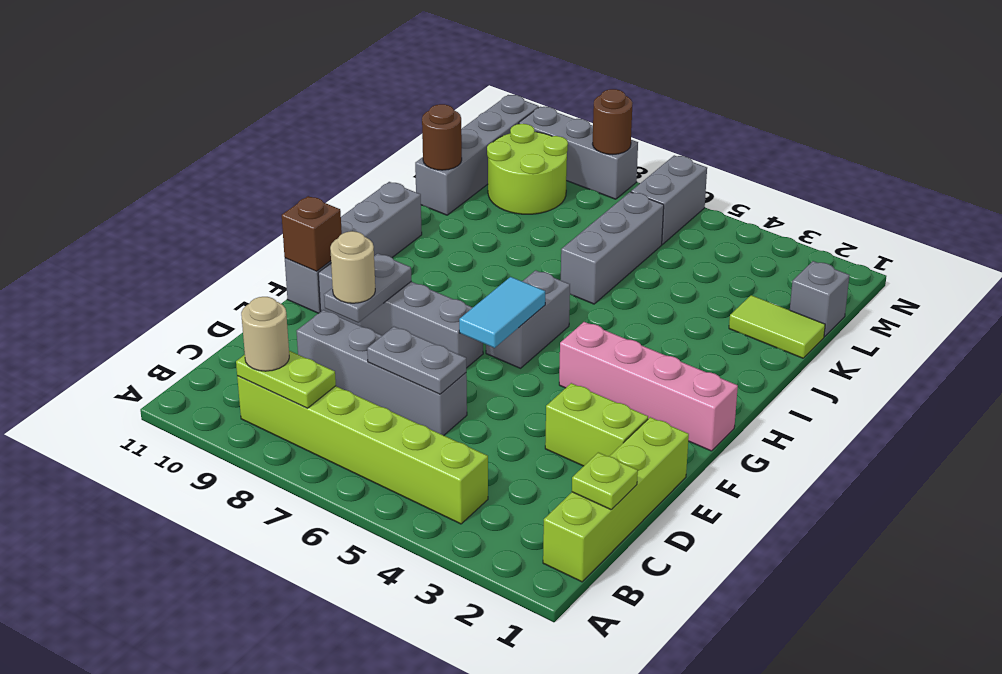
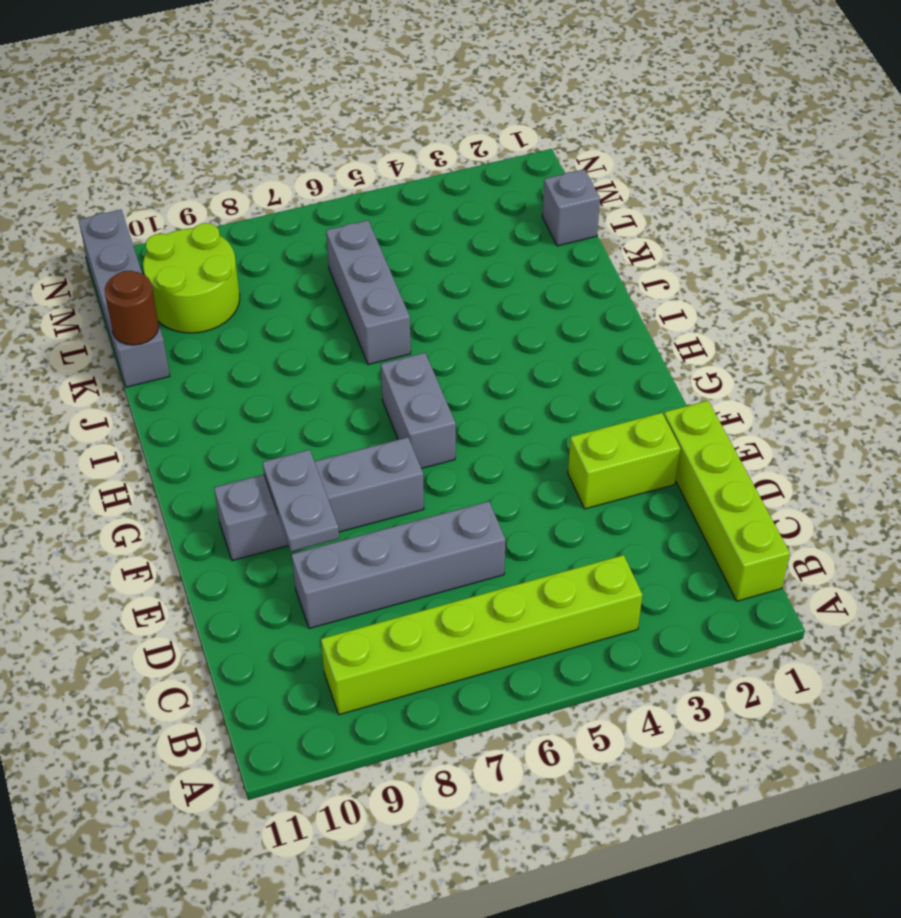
none -> grey 1x4 brick [285,182,422,313]
none -> pink 1x4 brick [559,322,738,451]
none -> lime 1x2 tile [729,295,825,358]

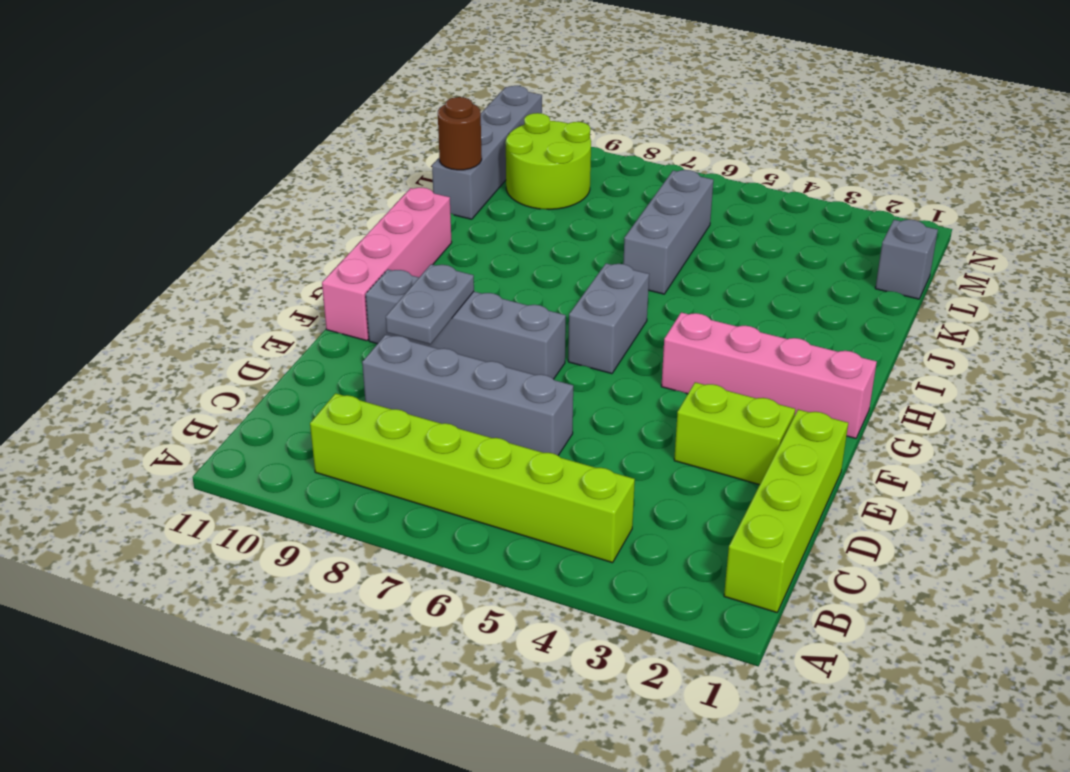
pink 1x4 brick [322,188,452,341] -> grey 1x4 brick [285,182,422,313]
none -> lime 1x2 tile [729,295,825,358]
none -> grey 1x2 brick [631,155,707,244]
none -> grey 1x3 brick [519,107,638,199]

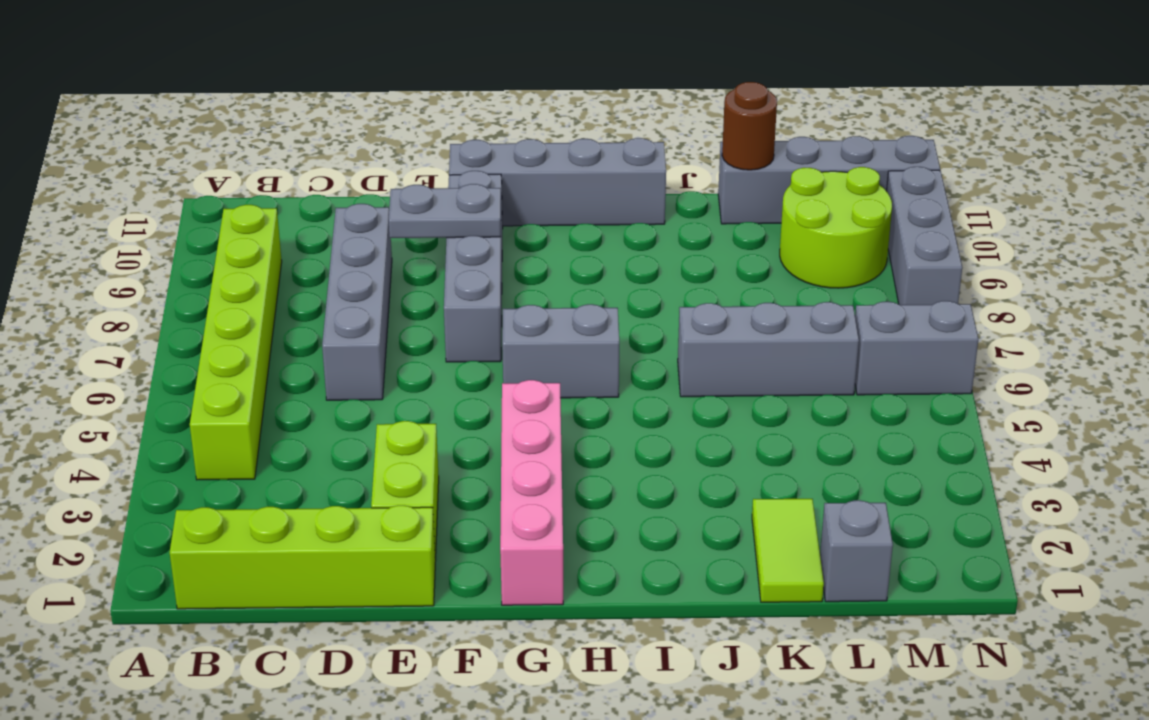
none -> lime 1x2 plate [236,351,336,408]
none -> lime 1x1 plate [572,452,638,510]
none -> grey 1x2 plate [367,327,466,394]

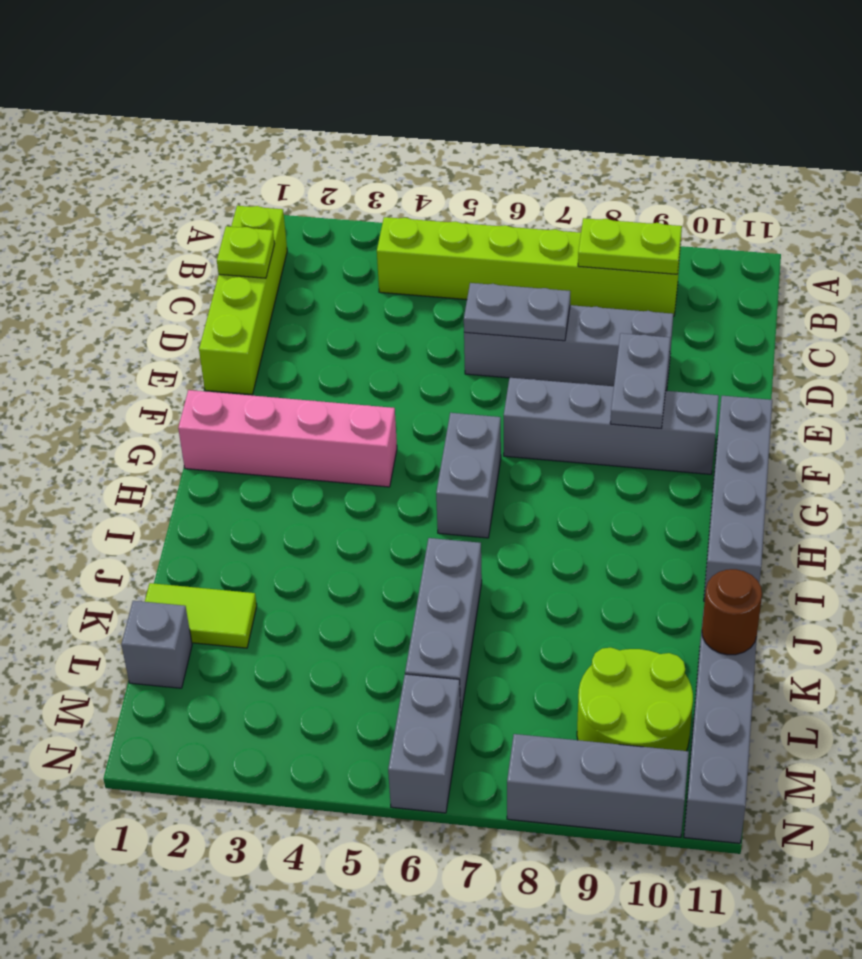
none -> lime 1x2 brick [545,383,648,466]
none -> cyan 1x2 tile [459,277,545,348]
none -> brown 1x1 brick [282,196,342,271]

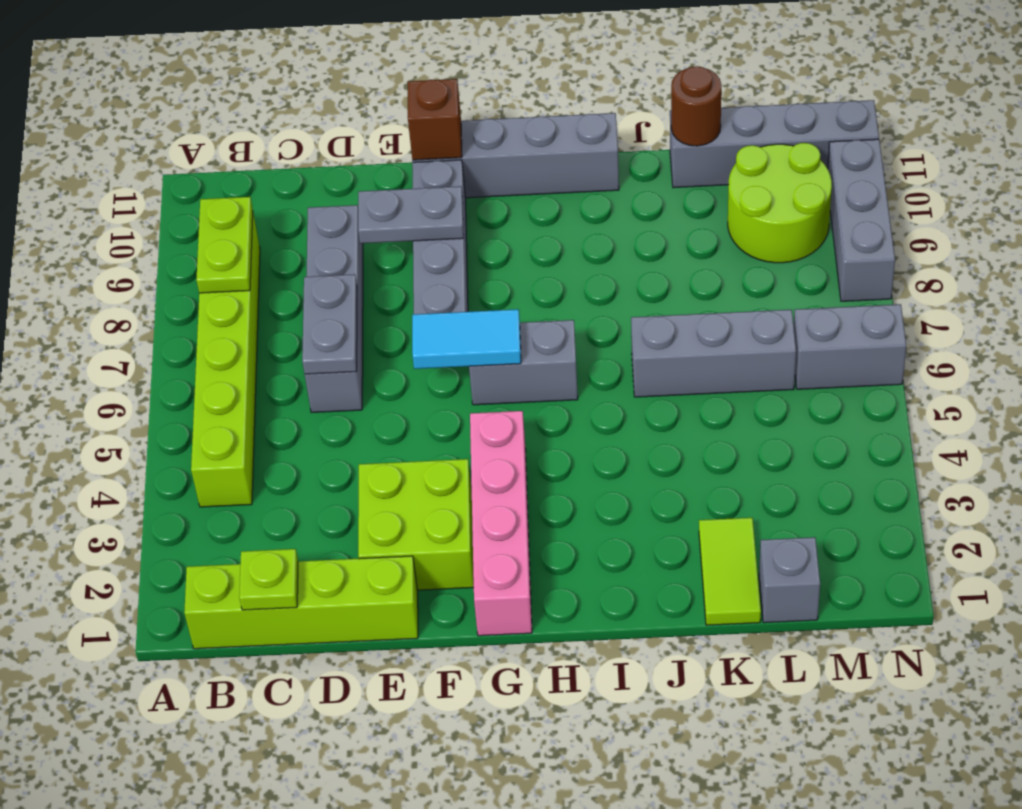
lime 2x2 brick [358,459,474,590] -> lime 1x2 brick [545,383,648,466]
none -> brown 1x1 round brick [593,89,632,155]
none -> tan 1x1 round brick [241,297,289,371]
none -> tan 1x1 round brick [330,231,375,303]

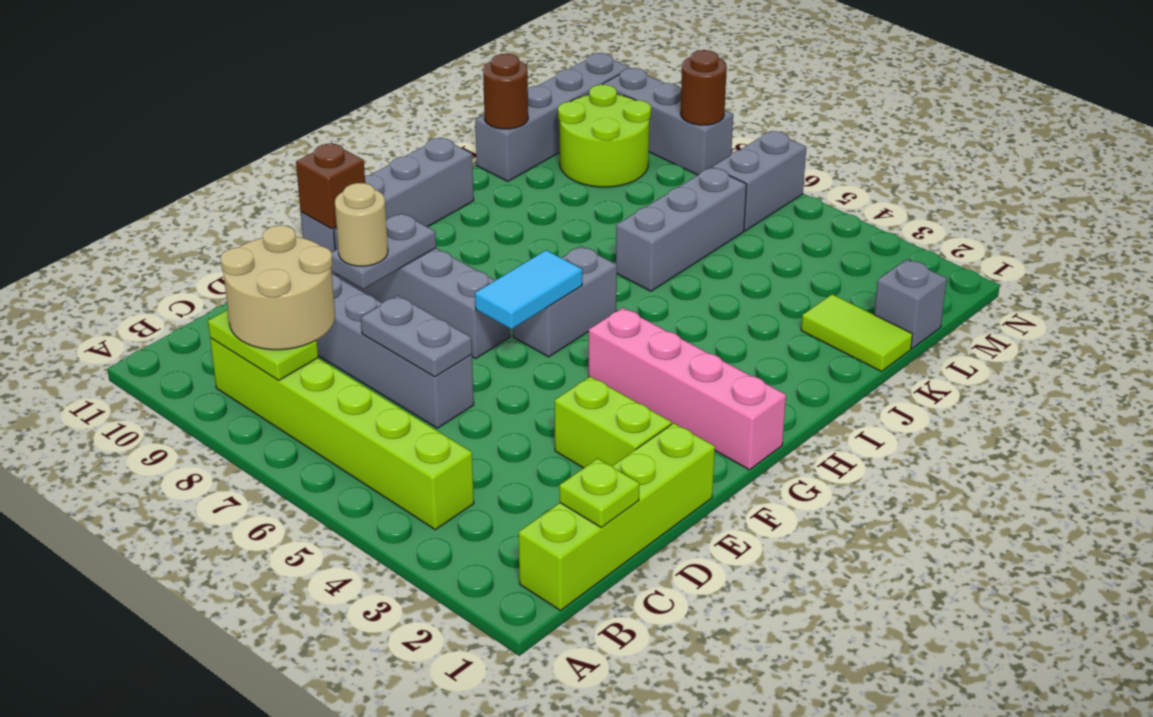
tan 2x2 round brick [221,225,335,350] -> tan 1x1 round brick [241,297,289,371]

